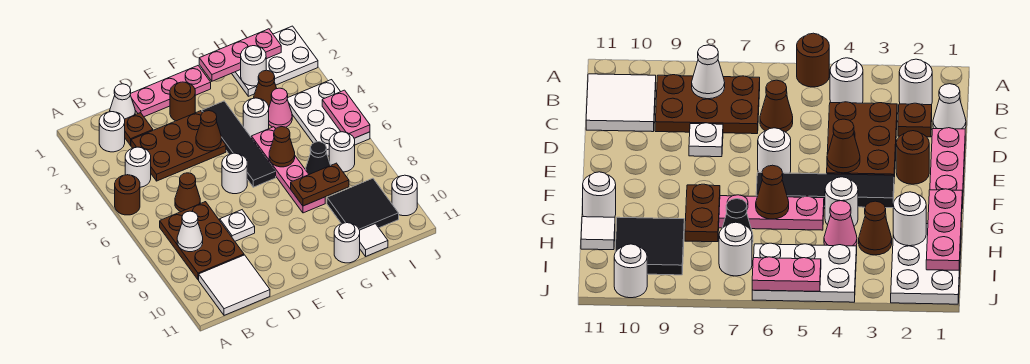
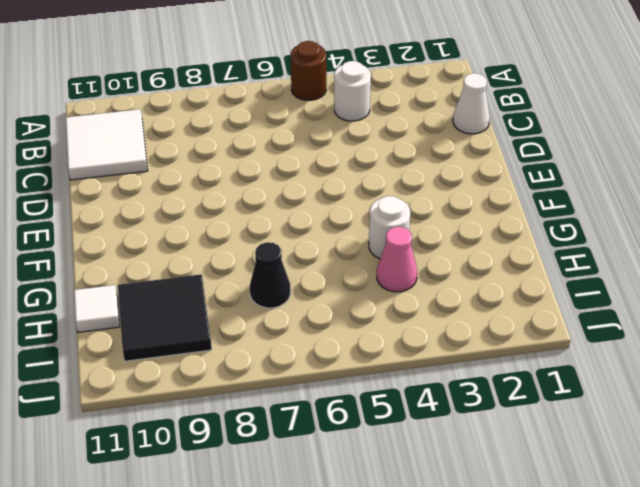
none -> white 1x1 round brick [99,112,125,152]
none -> brown 2x3 plate [160,202,244,280]
none -> brown 1x1 plate [125,113,153,145]
none -> brown 2x3 plate [131,111,226,181]

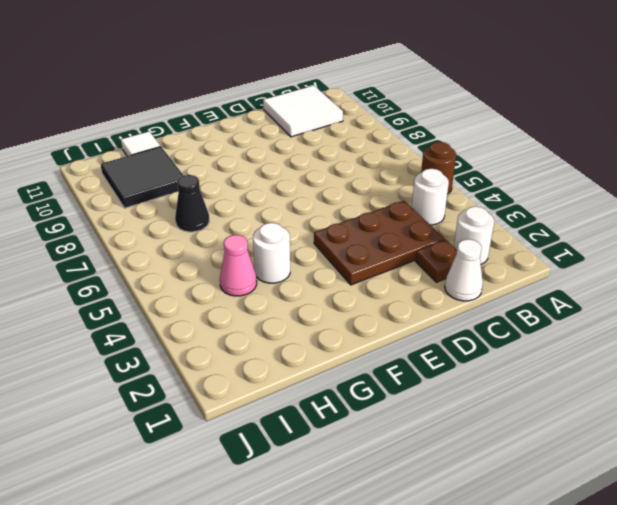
none -> brown 2x3 plate [160,202,244,280]
none -> brown 1x1 cone [175,173,200,212]
none -> pink 1x3 plate [130,66,211,117]
none -> white 1x1 plate [220,210,255,241]

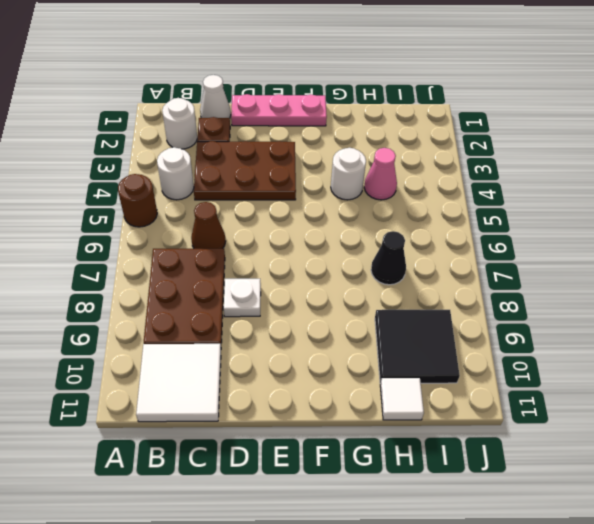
none -> brown 1x1 round brick [170,82,195,121]
none -> white 1x1 round brick [222,153,247,194]
none -> black 1x4 tile [202,101,276,187]
none -> pink 1x4 plate [251,127,325,213]

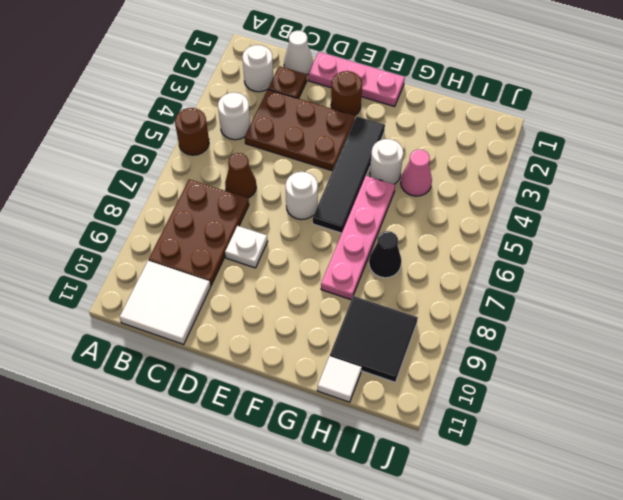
none -> white 1x1 round brick [334,223,360,263]
none -> white 2x3 plate [232,26,318,96]
none -> brown 1x1 cone [254,70,277,106]
none -> white 2x3 plate [287,80,370,156]

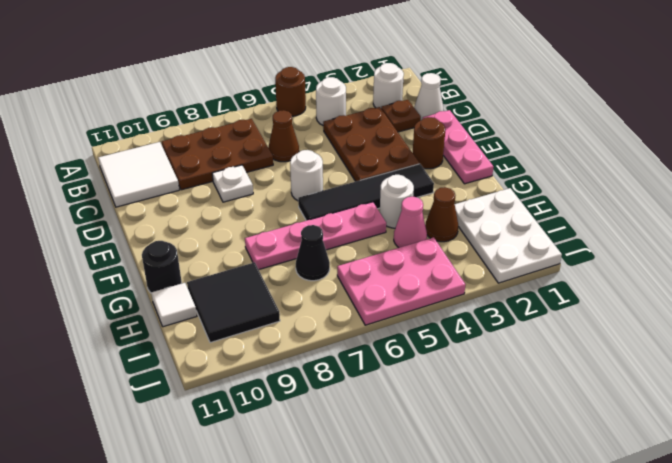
black 1x1 round brick [142,241,182,293] -> white 1x1 round brick [334,223,360,263]
pink 2x3 plate [337,237,466,325] -> white 2x3 plate [287,80,370,156]
none -> white 1x1 round brick [329,132,355,172]
none -> white 1x1 round brick [392,175,417,216]
none -> white 1x1 cone [177,211,203,252]
none -> brown 1x1 cone [196,111,221,151]

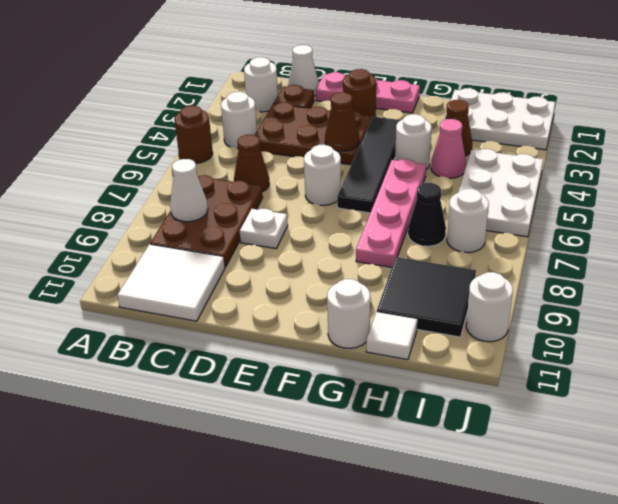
none -> pink 1x3 plate [199,29,281,81]
none -> brown 1x1 cone [269,127,295,167]
none -> brown 1x2 plate [291,163,349,206]
none -> white 1x1 round brick [241,46,266,86]

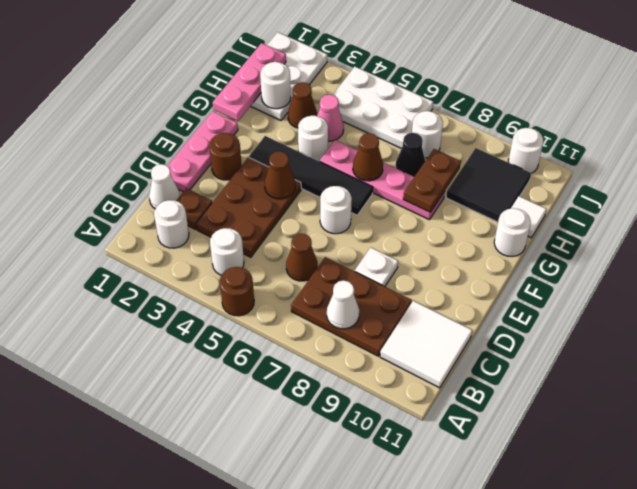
none -> pink 1x2 plate [322,90,370,138]

